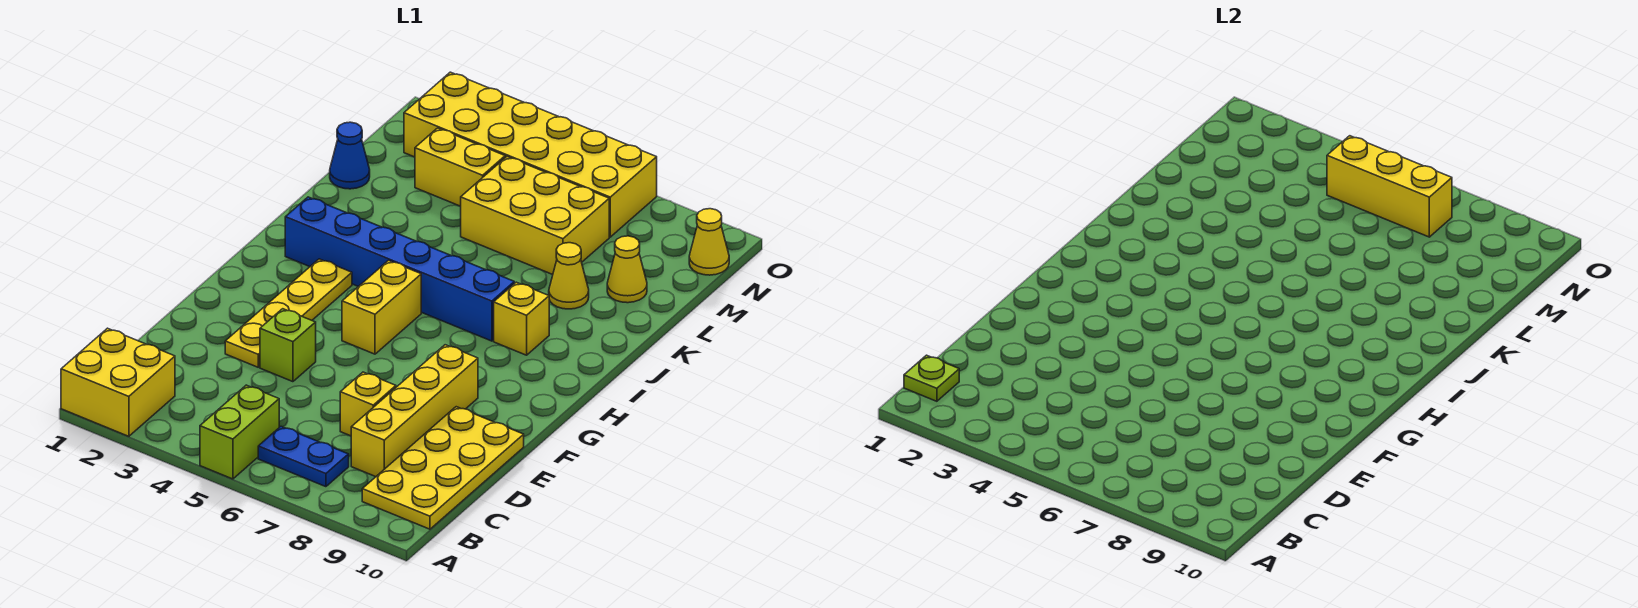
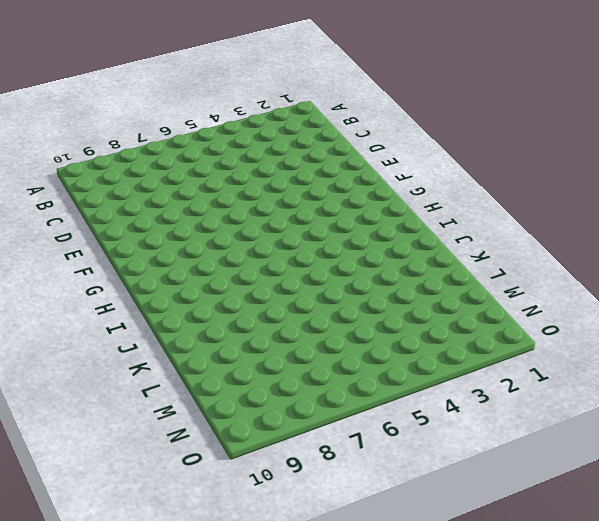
none -> yellow 2x2 brick [61,328,175,436]
none -> lime 1x2 brick [200,385,279,479]
none -> blue 1x2 plate [258,427,349,487]

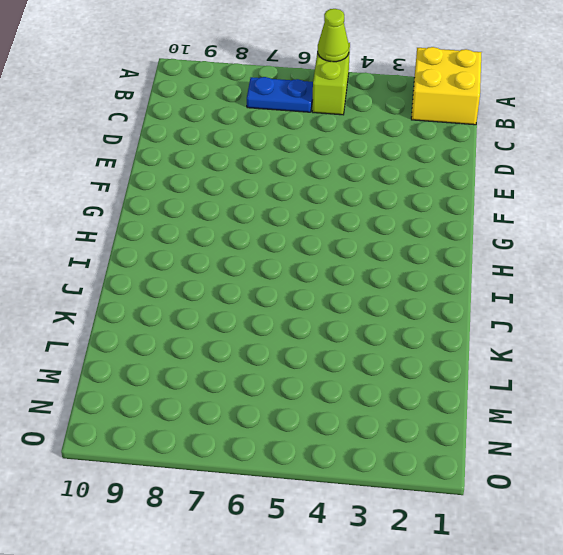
lime 1x1 cone [318,9,349,62] -> none
none -> yellow 2x4 plate [362,407,524,529]
none -> yellow 1x4 brick [351,345,478,477]
none -> yellow 1x1 brick [340,372,396,436]

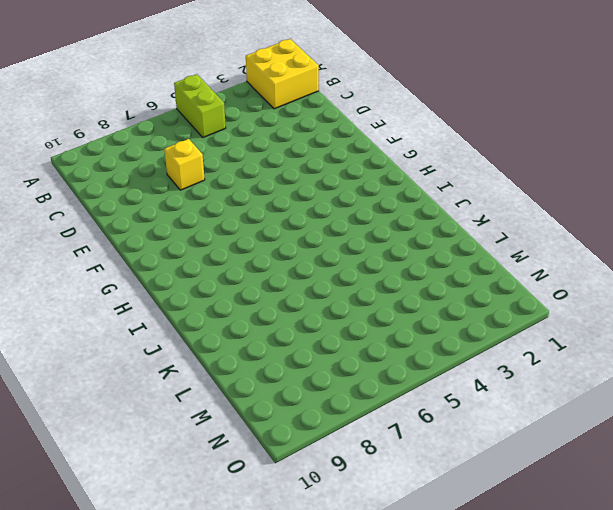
none -> blue 1x2 plate [258,427,349,487]
none -> yellow 2x4 plate [362,407,524,529]
none -> yellow 1x4 brick [351,345,478,477]

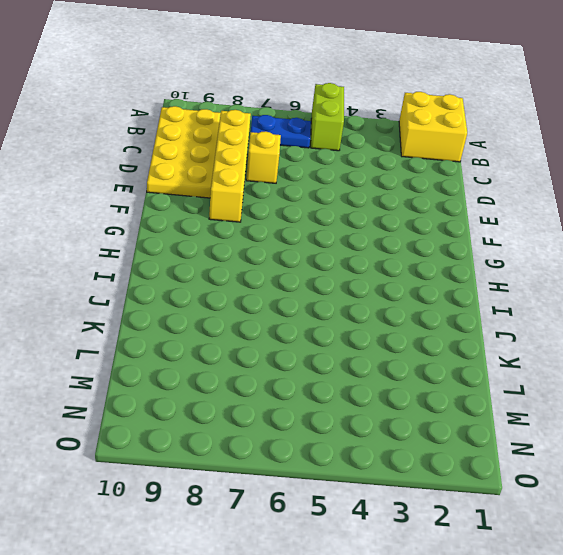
none -> yellow 1x4 plate [225,259,352,367]
none -> lime 1x1 brick [260,309,316,382]
none -> yellow 1x2 brick [342,261,421,354]

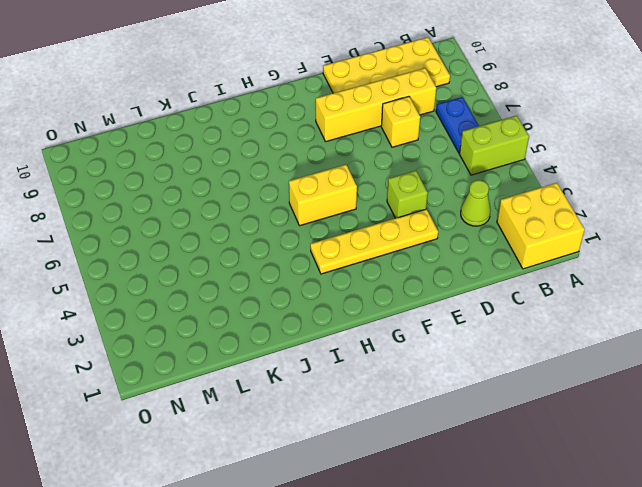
lime 1x1 cone [461,180,491,226] -> none
none -> blue 1x6 brick [285,197,514,341]
none -> yellow 1x1 brick [494,282,549,355]
none -> yellow 1x1 cone [549,243,589,309]

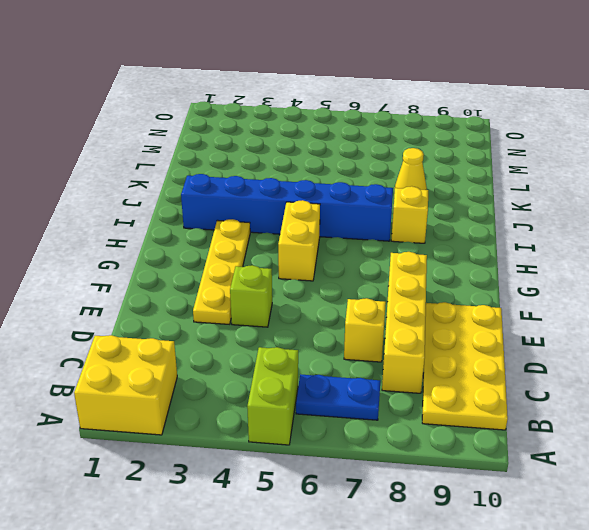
none -> blue 1x1 cone [330,122,370,189]
none -> yellow 2x3 brick [460,157,609,275]
none -> yellow 1x1 cone [607,236,647,303]

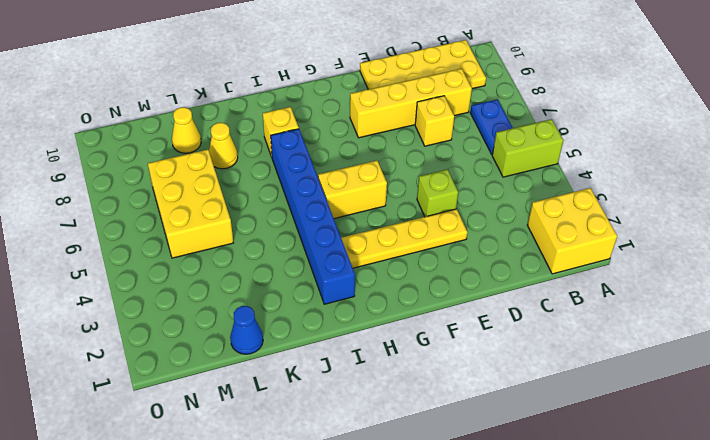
none -> yellow 1x2 brick [415,128,505,206]
none -> yellow 2x6 brick [404,72,657,237]
none -> yellow 1x1 cone [689,209,729,275]

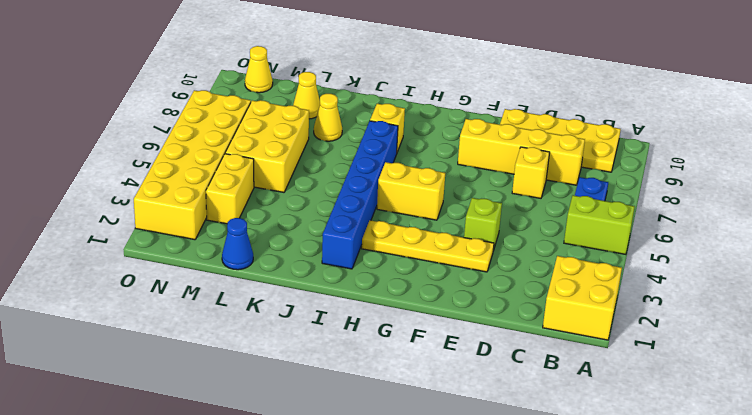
none -> lime 1x1 plate [904,355,959,401]
none -> yellow 1x3 brick [1327,136,1452,237]

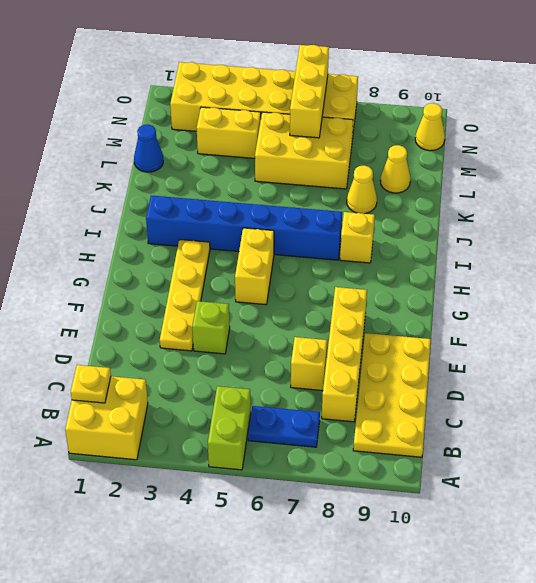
yellow 1x1 plate [71,365,111,403] -> lime 1x1 plate [904,355,959,401]
yellow 1x3 brick [290,45,329,138] -> yellow 1x3 brick turned to [1327,136,1452,237]

